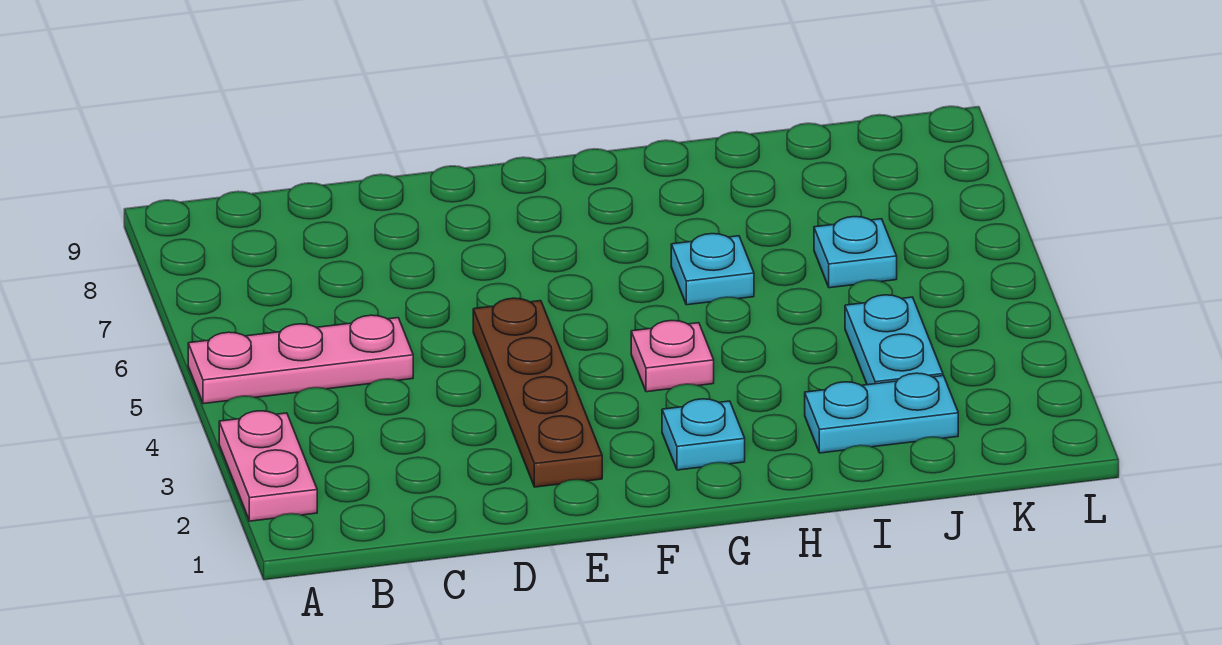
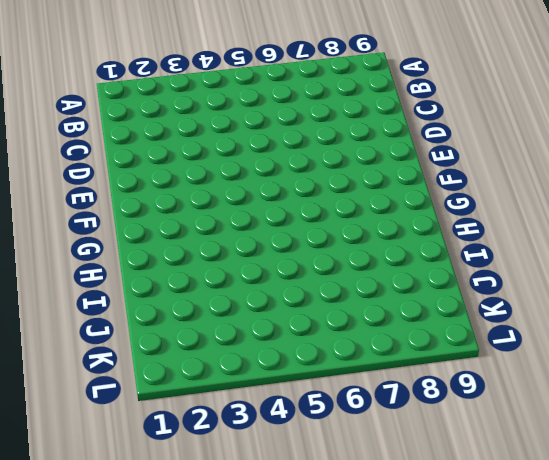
none -> pink 1x2 plate [219,411,317,521]
none -> pink 1x3 plate [188,315,413,404]

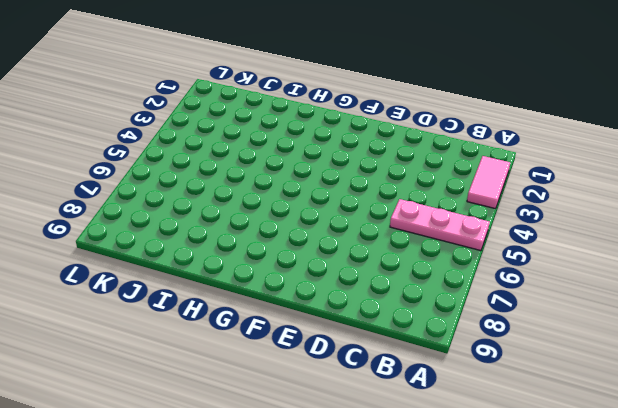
pink 1x2 tile [467,156,510,209] -> pink 1x2 plate [219,411,317,521]
none -> brown 1x4 plate [473,298,602,487]
none -> cyan 1x1 plate [662,399,745,470]

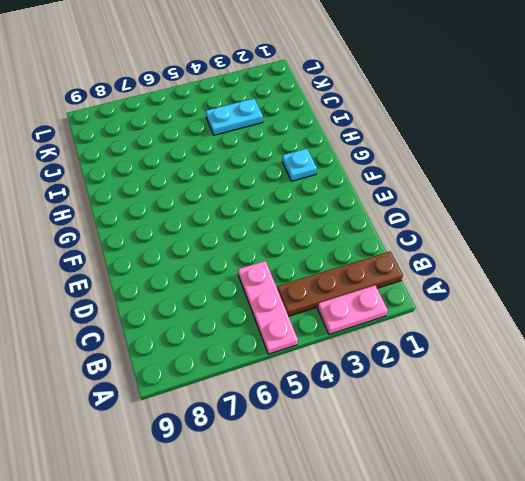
brown 1x4 plate [277,251,403,316] -> brown 1x4 plate moved to [473,298,602,487]
none -> pink 1x1 plate [631,321,714,392]
none -> cyan 1x1 plate [671,234,754,305]

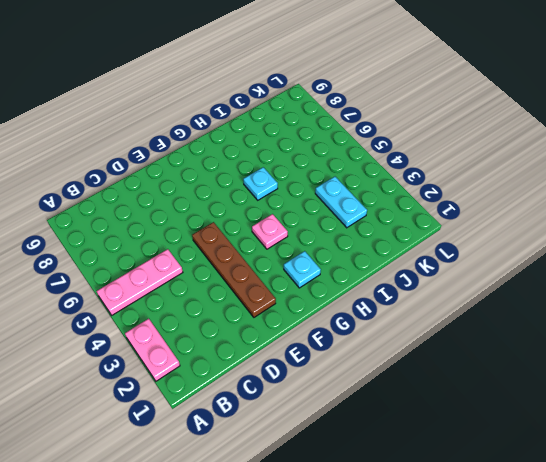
none -> cyan 1x2 plate [805,373,958,453]
none -> cyan 1x1 plate [814,217,897,288]

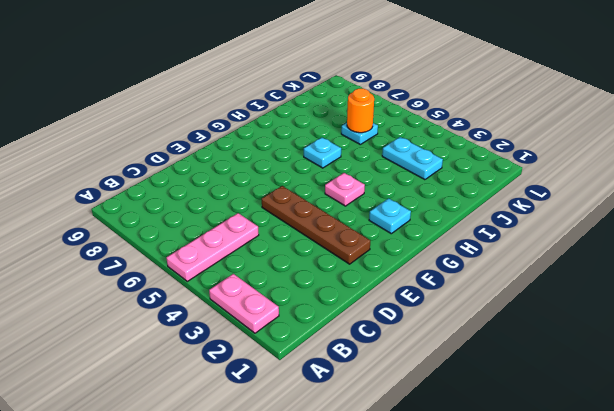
orange 1x1 round brick [347,89,374,133] -> none
none -> cyan 1x2 plate [805,373,958,453]

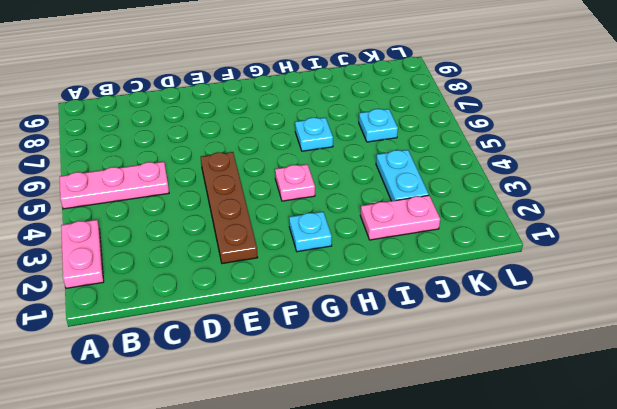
pink 1x2 plate [360,195,440,240] -> cyan 1x2 plate [805,373,958,453]

